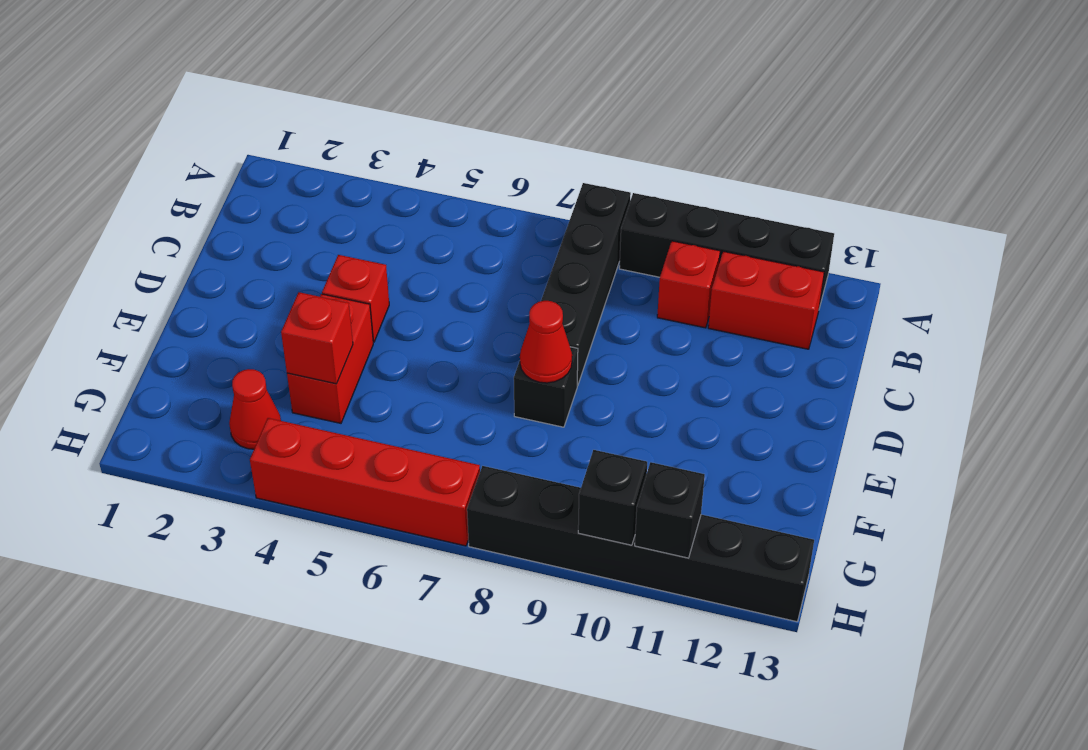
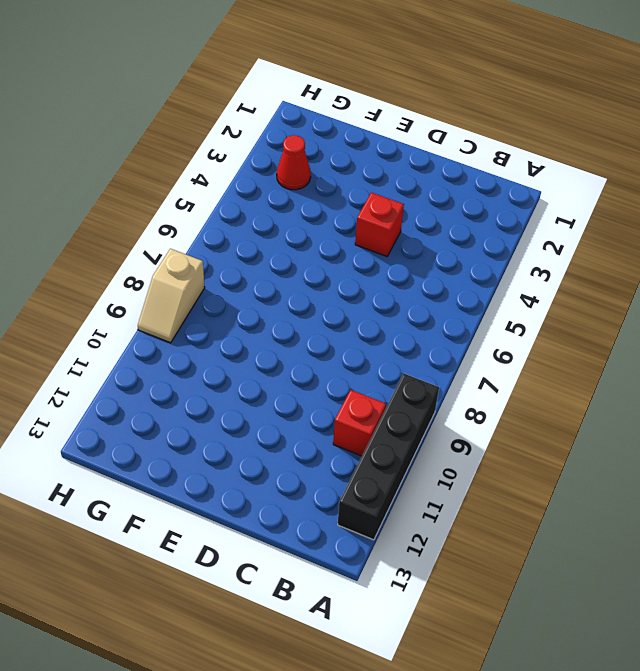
tan 1x2 slope [138,249,205,343] -> black 1x6 brick [467,466,814,622]
none -> black 1x4 brick [541,183,631,386]
none -> red 1x2 brick [708,251,824,349]
none -> red 1x2 brick [287,294,373,423]

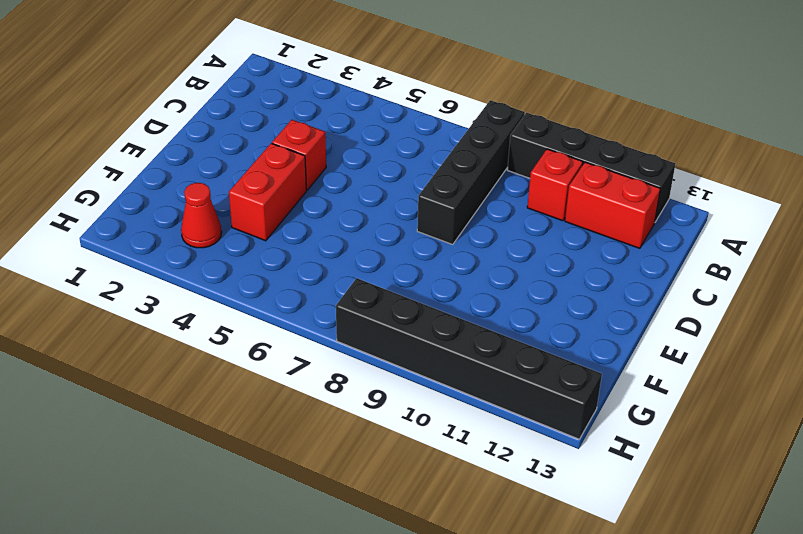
none -> black 1x1 brick [514,347,578,427]
none -> red 1x4 brick [250,418,480,546]
none -> red 1x1 cone [520,301,572,383]

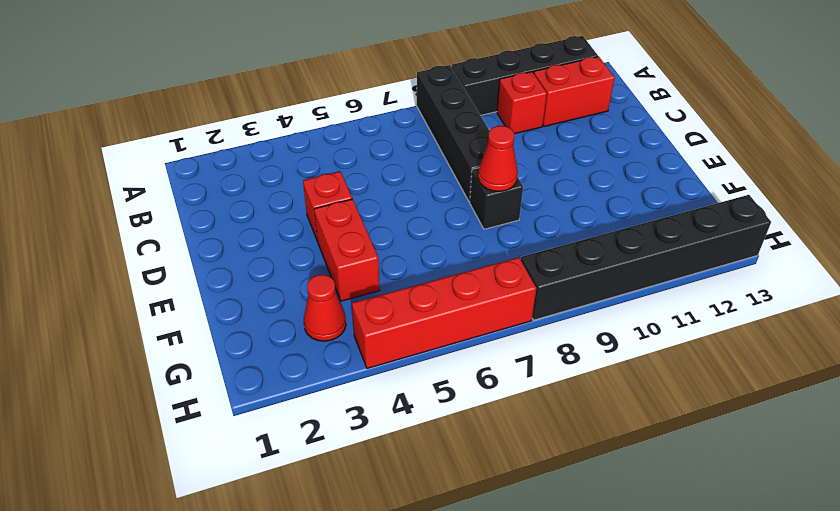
none -> red 1x1 brick [281,292,353,384]
none -> black 1x1 brick [578,450,647,545]
none -> black 1x1 brick [635,462,705,558]

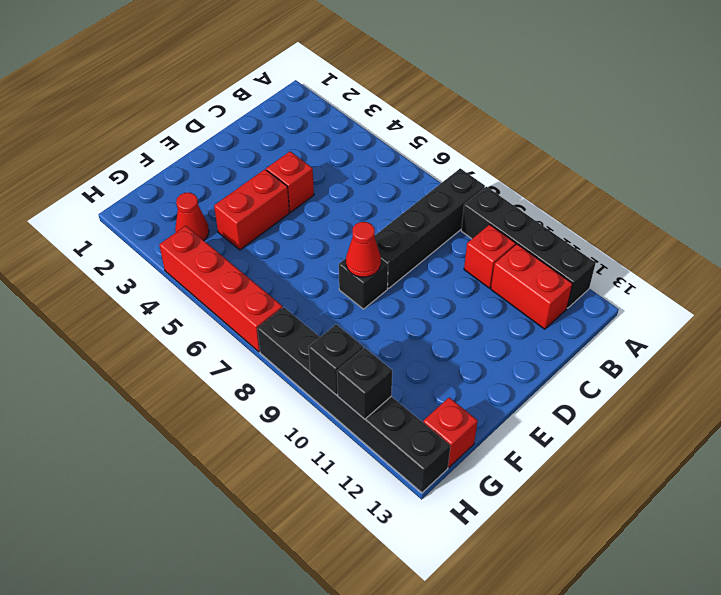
red 1x1 brick [423,398,478,467] -> red 1x1 brick moved to [281,292,353,384]

